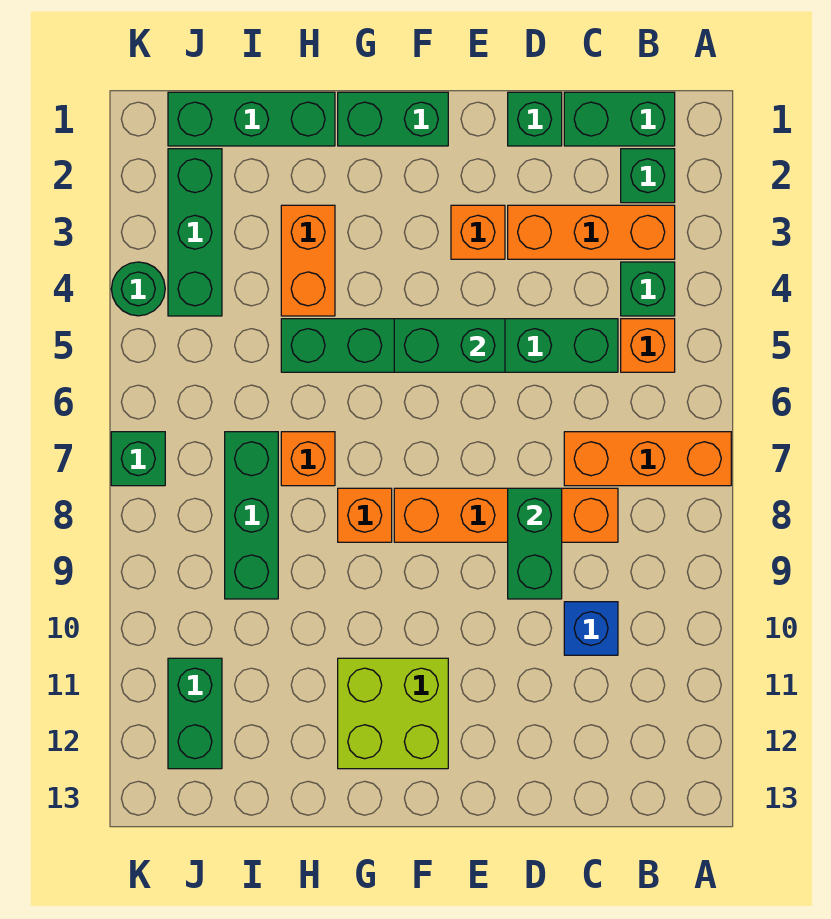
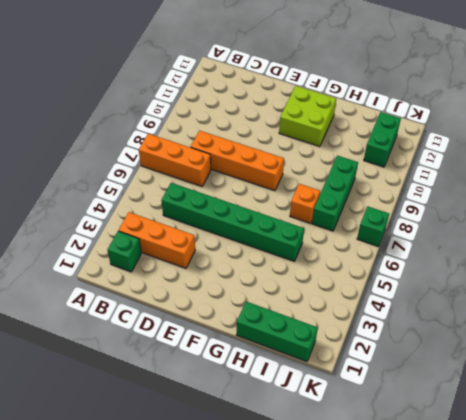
none -> green 1x2 brick [564,92,675,146]
none -> green 1x1 brick [621,262,675,316]
none -> orange 1x1 brick [621,319,675,372]

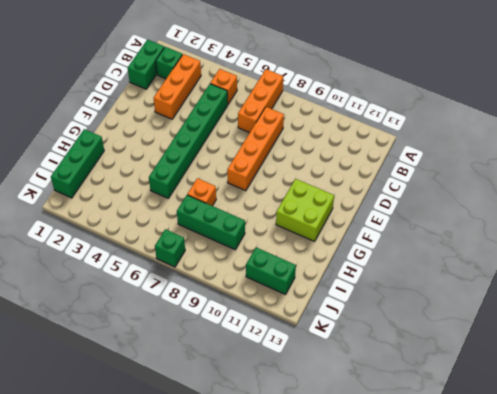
none -> green 1x1 brick [621,262,675,316]
none -> blue 1x1 brick [564,602,618,655]
none -> green 1x1 brick [508,92,562,146]

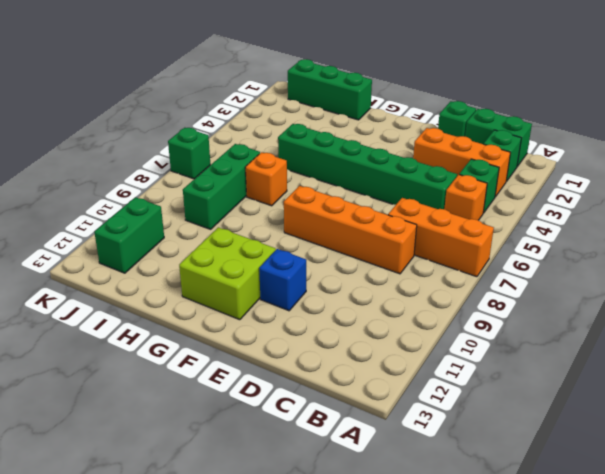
blue 1x1 brick [259,249,306,311] -> blue 1x1 brick moved to [564,602,618,655]
none -> orange 1x1 brick [451,205,505,259]
none -> green 1x2 brick [338,92,448,146]
none -> orange 1x1 brick [338,488,392,542]

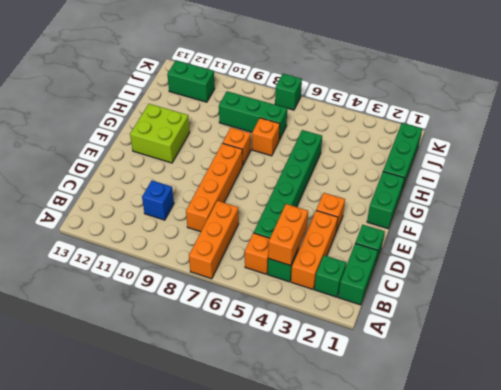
orange 1x2 brick [268,204,308,266] -> orange 1x2 brick turned to [281,205,335,316]
none -> green 1x3 brick [168,149,222,316]
none -> green 1x1 round brick [111,262,165,316]
none -> green 1x2 brick [508,488,562,599]

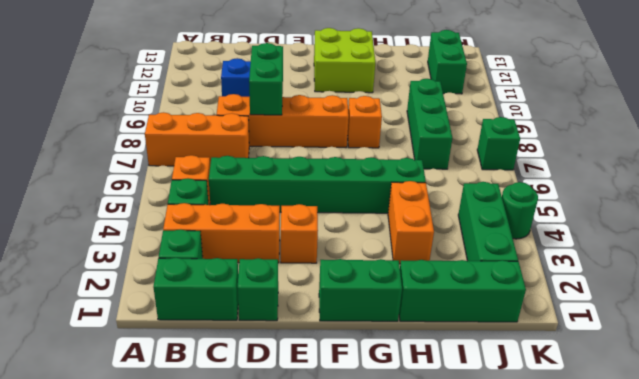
none -> orange 1x1 brick [281,432,335,486]
none -> green 1x2 brick [394,319,505,372]

